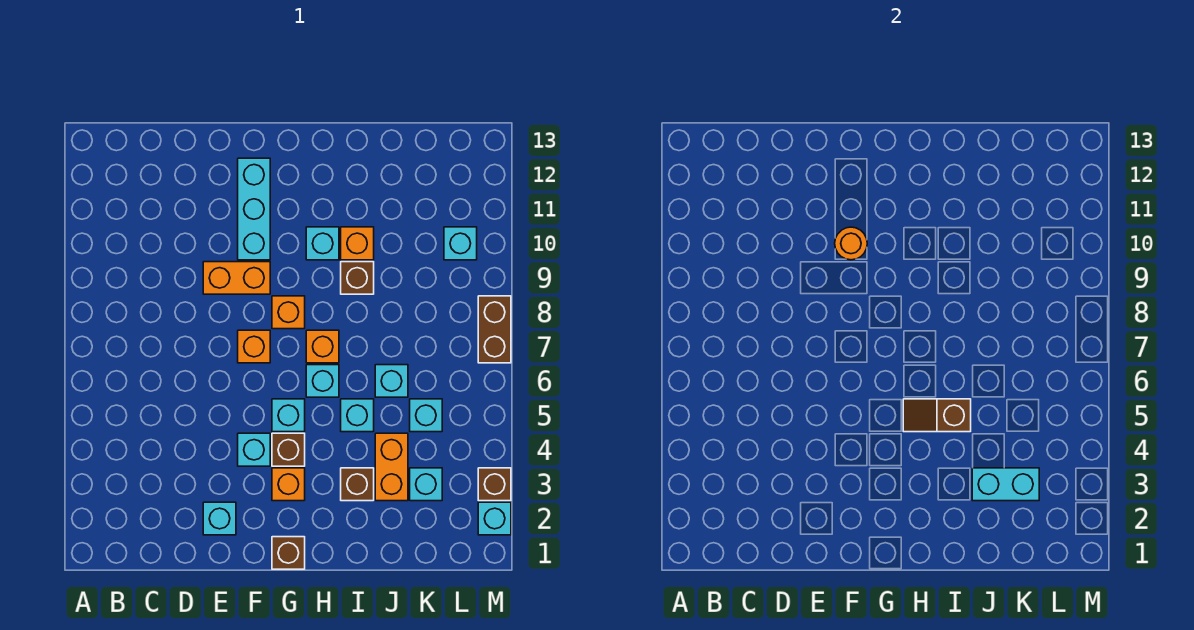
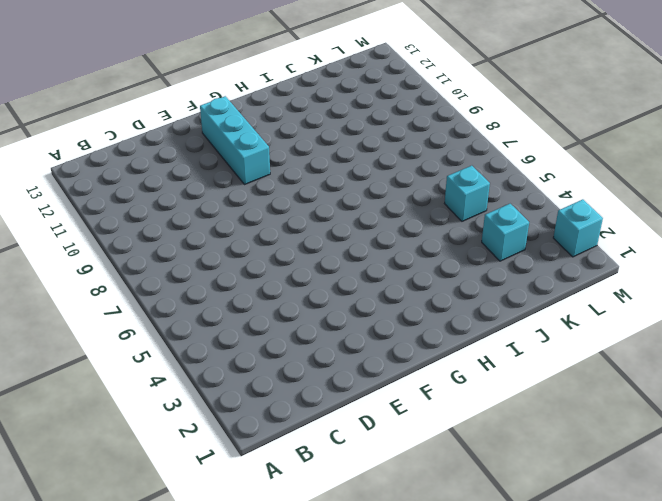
none -> cyan 1x1 brick [203,502,236,535]
none -> orange 1x2 brick [203,262,270,294]
none -> cyan 1x1 brick [238,433,270,466]

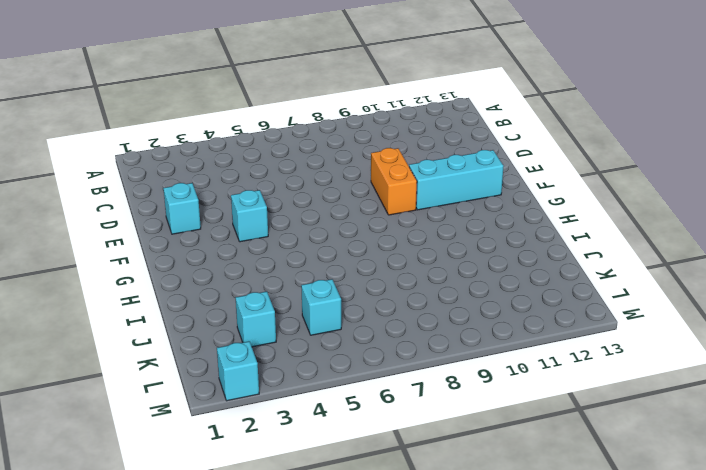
none -> orange 1x1 brick [238,330,270,363]
none -> brown 1x1 brick [272,537,305,569]
none -> orange 1x1 brick [272,468,305,501]

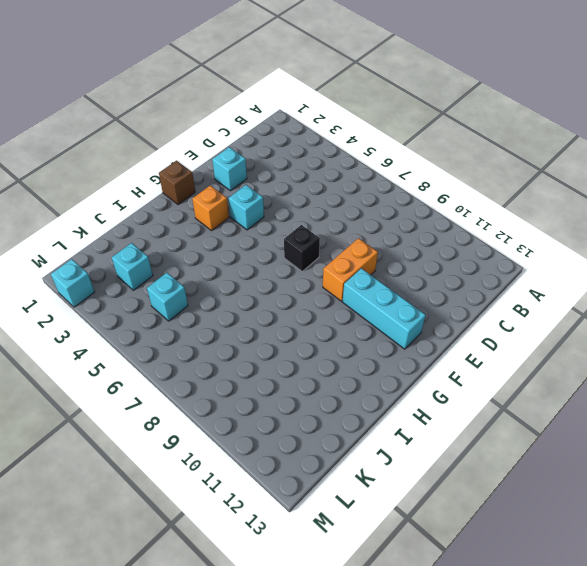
black 1x1 brick [284,225,320,271] -> orange 1x1 brick [238,330,270,363]
none -> brown 1x1 brick [272,433,305,466]
none -> cyan 1x1 brick [272,399,305,432]
none -> orange 1x1 brick [272,296,305,329]

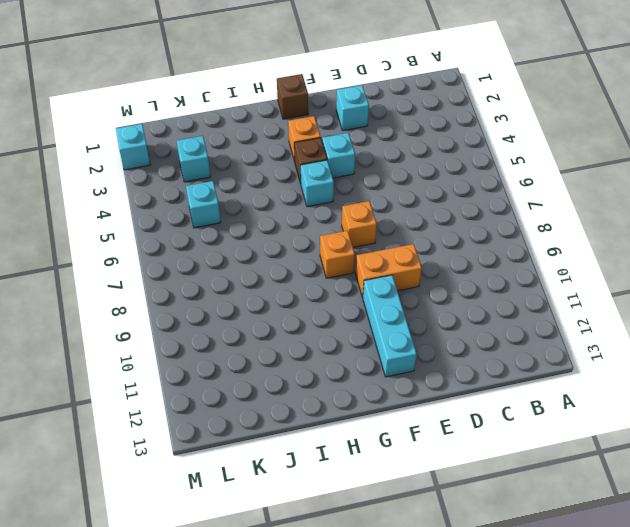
none -> cyan 1x1 brick [306,365,339,397]
none -> orange 1x1 brick [306,330,339,363]
none -> cyan 1x1 brick [306,227,339,260]

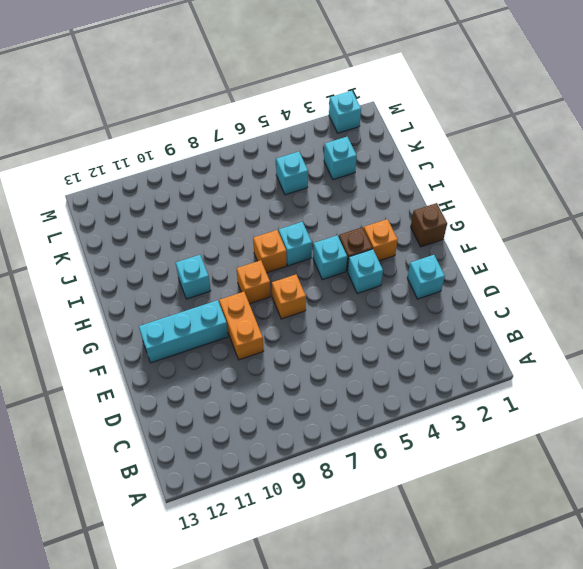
none -> brown 1x1 brick [341,468,374,501]
none -> cyan 1x1 brick [341,399,374,432]
none -> brown 1x1 brick [341,262,374,294]

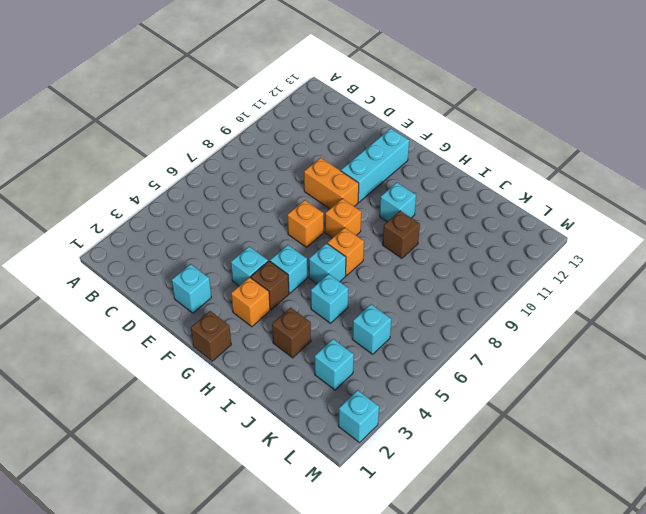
none -> orange 1x1 brick [341,227,374,260]
none -> orange 1x2 brick [375,433,408,501]
none -> cyan 1x1 brick [375,365,408,397]

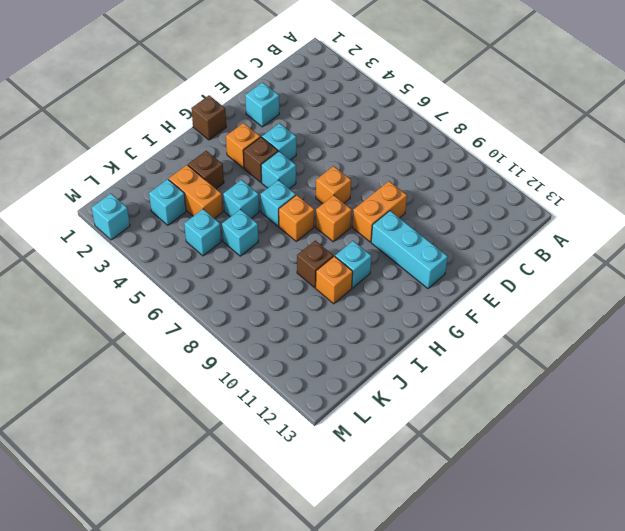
none -> cyan 1x1 brick [444,227,477,260]
none -> brown 1x1 brick [478,468,511,501]
none -> brown 1x2 brick [478,296,511,363]

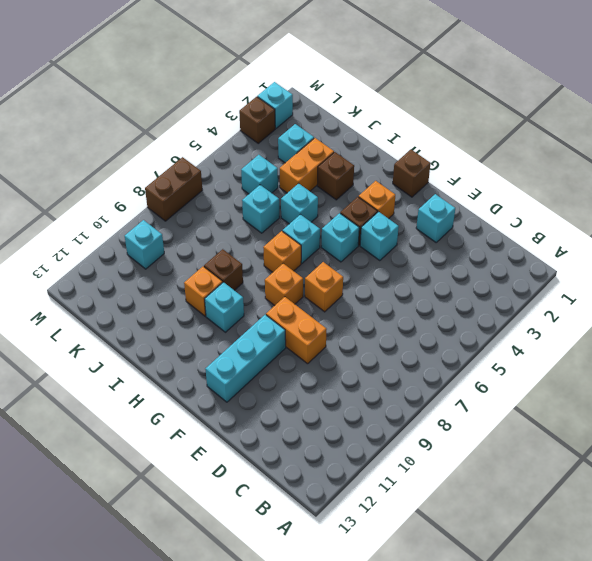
none -> orange 1x1 round brick [835,227,867,260]
none -> brown 1x2 slope [903,399,971,432]
none -> cyan 1x2 brick [972,468,1039,501]

